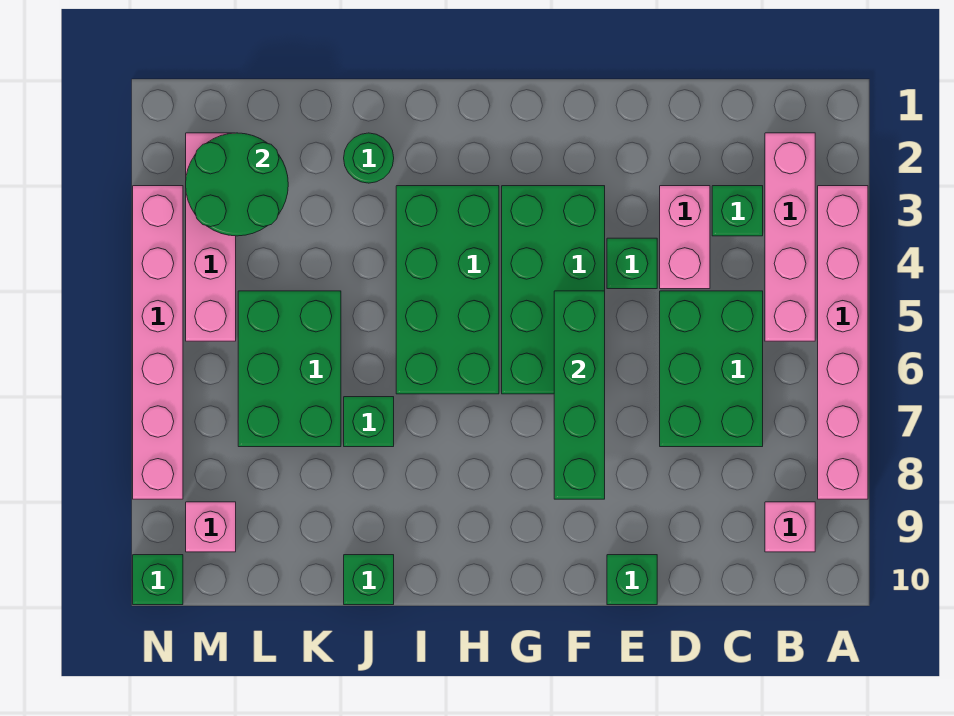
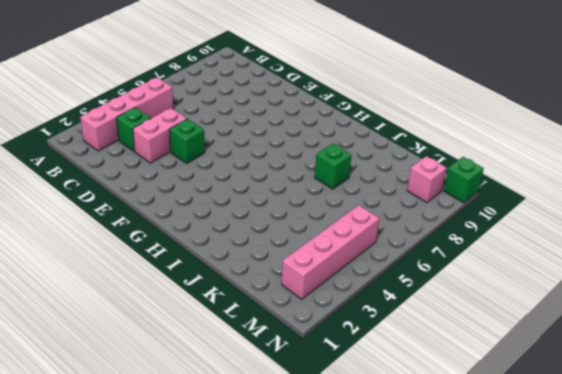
none -> pink 1x6 brick [818,186,868,499]
none -> pink 1x1 brick [765,502,815,552]
none -> green 2x3 brick [660,291,763,447]

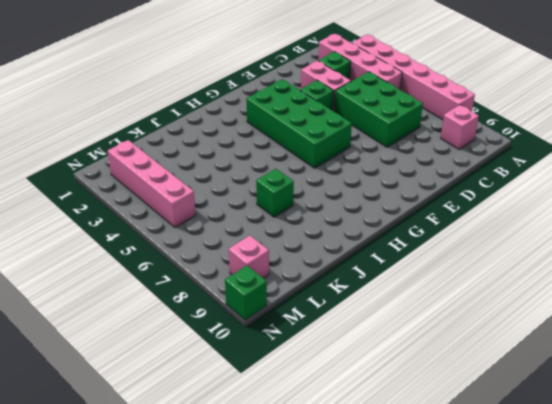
none -> green 1x1 brick [607,555,657,605]
none -> green 2x4 brick [396,186,499,394]
none -> green 1x1 round brick [344,133,394,183]

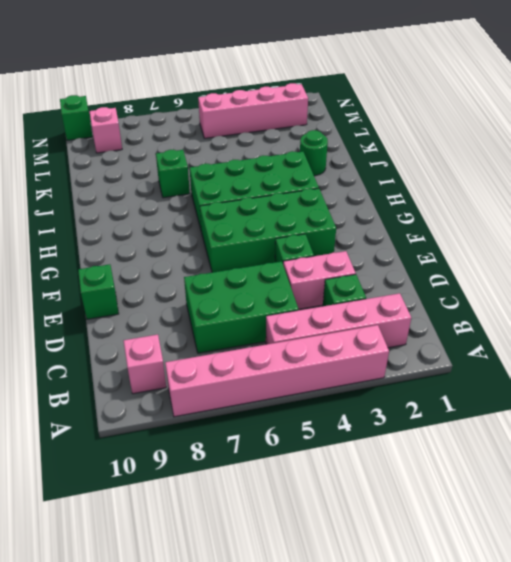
none -> green 1x1 brick [344,555,394,605]
none -> green 2x3 brick [238,291,341,447]
none -> pink 1x6 brick [133,186,183,499]

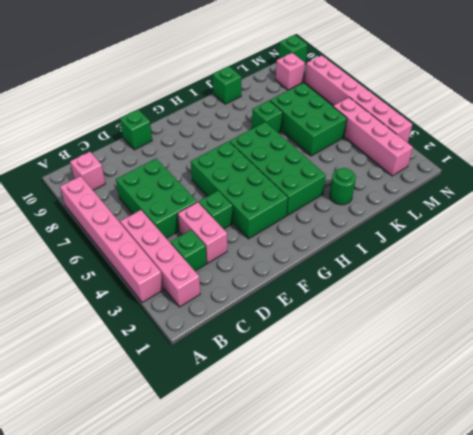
none -> green 1x4 brick [554,291,605,499]
none -> green 2x2 round brick [186,133,288,236]

